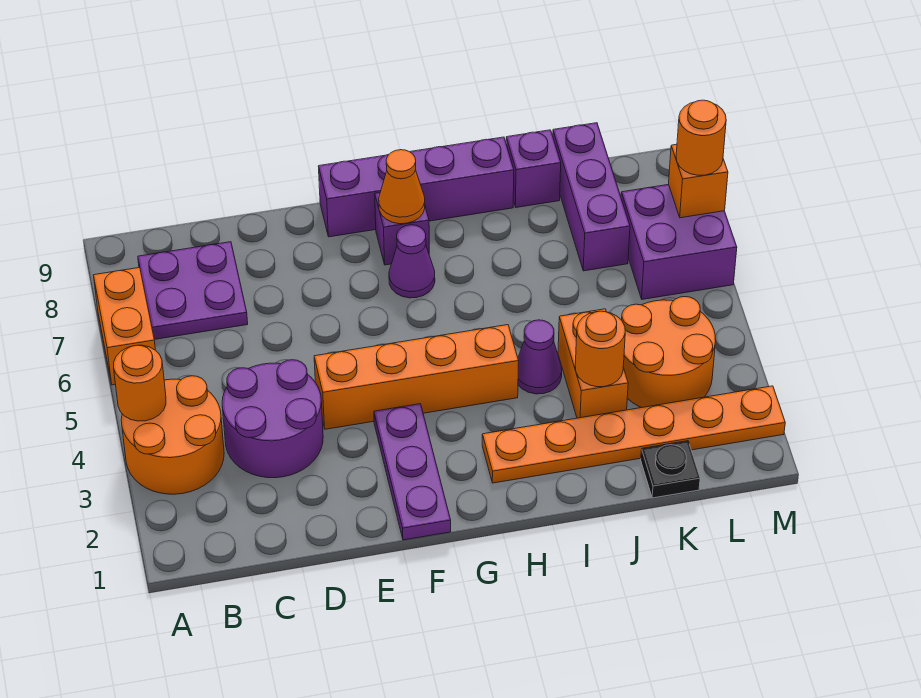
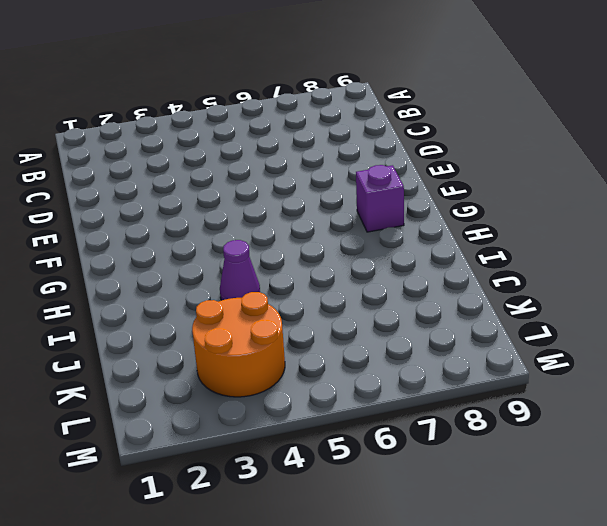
none -> orange 2x2 round brick [121,376,224,494]
none -> orange 1x2 brick [93,267,155,385]
none -> purple 2x2 plate [138,242,248,339]

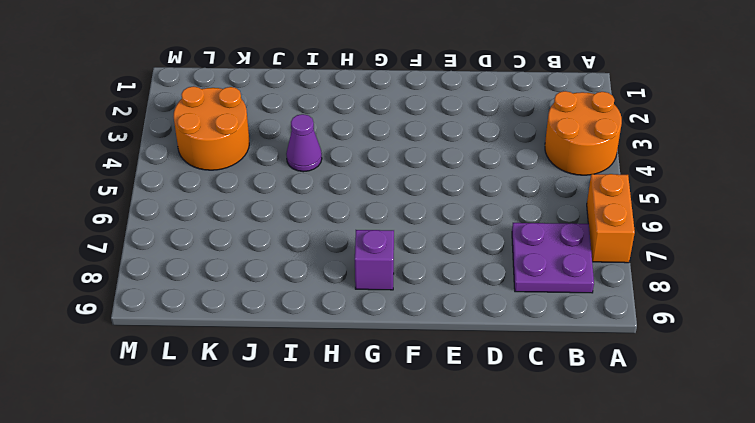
none -> purple 2x2 round brick [222,360,323,478]
none -> orange 1x4 brick [314,325,519,429]
none -> purple 1x3 plate [374,404,451,540]

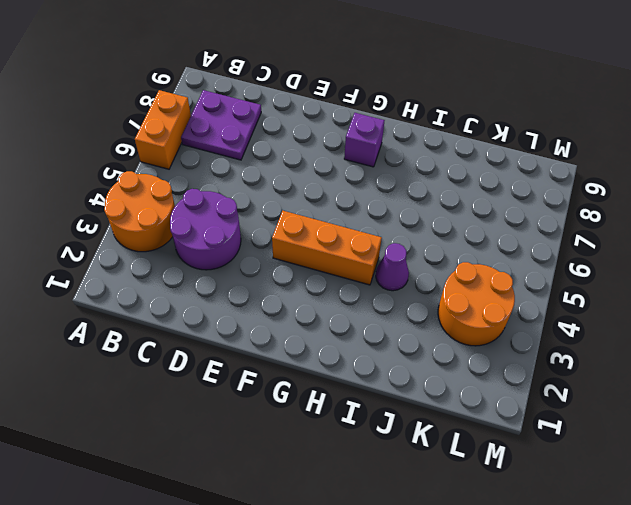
orange 1x3 brick [272,211,382,285] -> orange 1x4 brick [314,325,519,429]
none -> purple 1x3 plate [374,404,451,540]
none -> purple 1x4 brick [319,137,514,237]
none -> purple 1x1 cone [389,225,435,298]

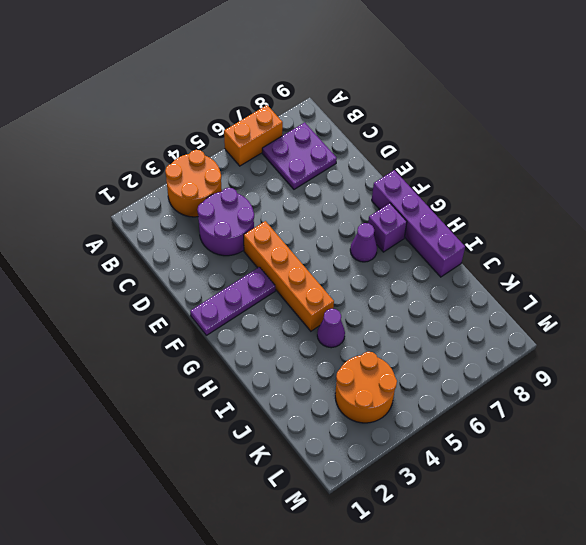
none -> orange 1x6 plate [482,386,785,483]
none -> orange 1x2 brick [558,309,628,418]
none -> purple 1x1 brick [506,130,561,207]

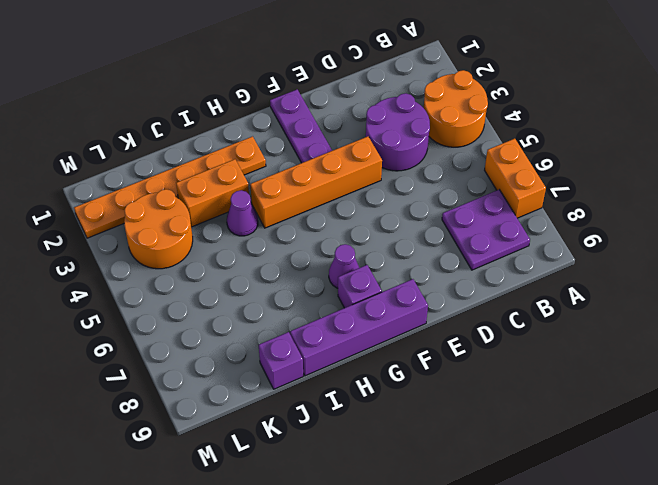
orange 1x2 brick [176,159,249,227] -> orange 1x2 brick turned to [558,309,628,418]
none -> black 1x1 plate [641,441,700,498]
none -> purple 1x3 brick [553,123,630,271]
none -> purple 2x2 brick [621,184,737,299]

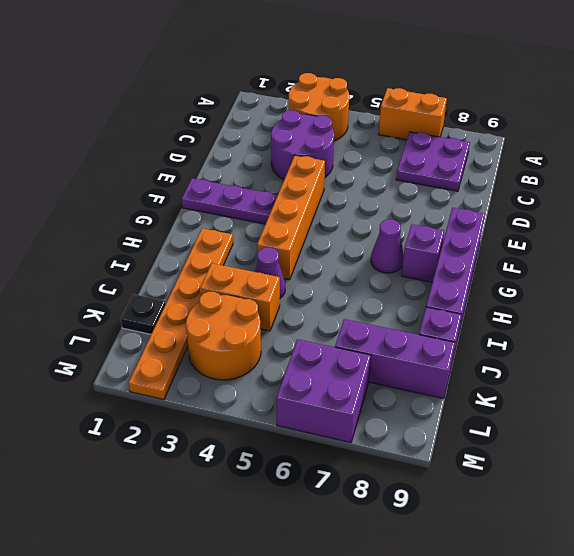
none -> orange 1x1 round brick [114,345,166,421]
none -> orange 1x1 cone [379,150,425,224]
none -> orange 1x1 round brick [575,311,625,387]

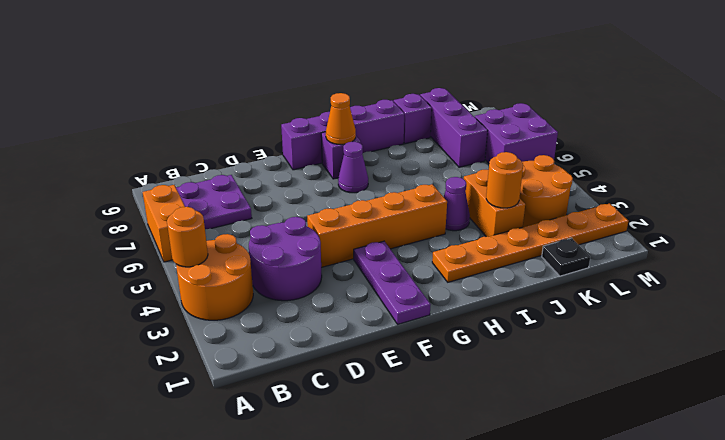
none -> orange 1x1 brick [669,144,728,218]
none -> orange 1x1 round brick [676,100,726,175]

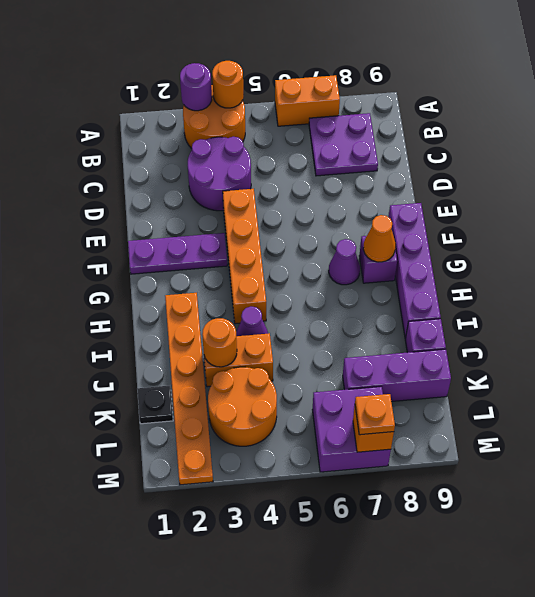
purple 1x1 round brick [180,63,212,111] -> none
orange 1x1 plate [355,394,395,435] -> orange 1x1 round brick [676,100,726,175]

